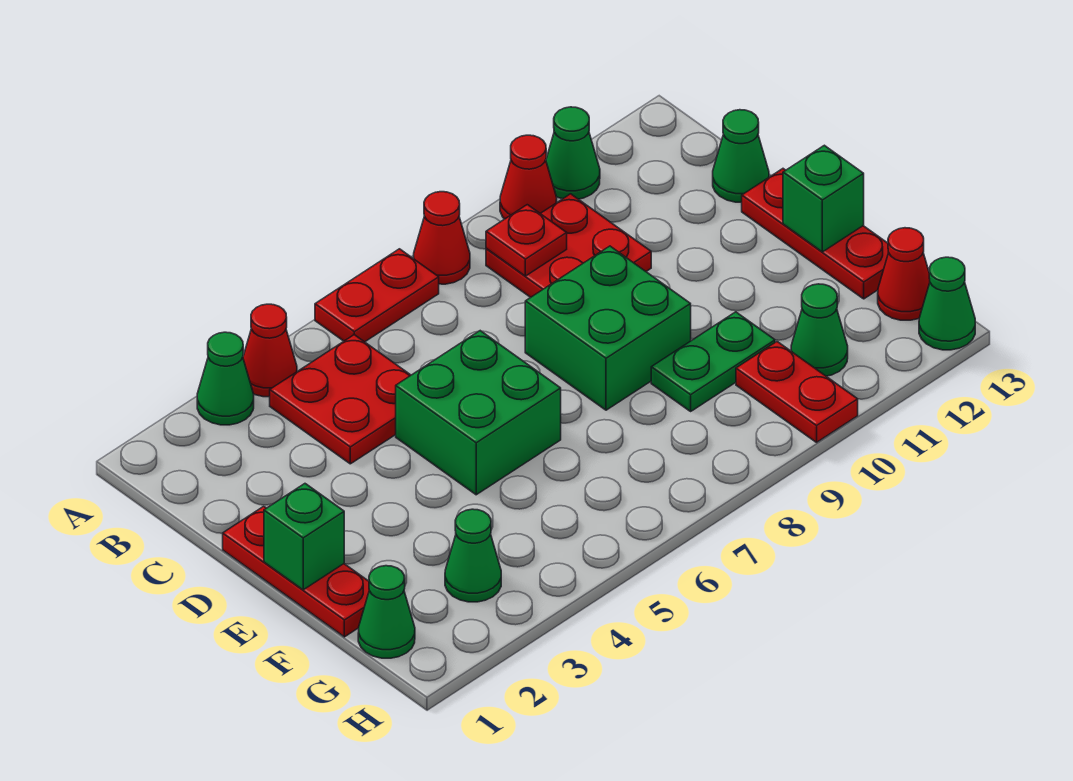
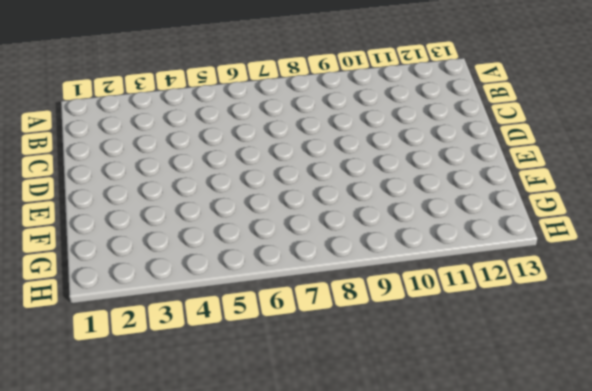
none -> green 1x1 cone [197,332,254,425]
none -> red 1x1 cone [243,304,297,397]
none -> red 1x2 plate [315,249,439,342]

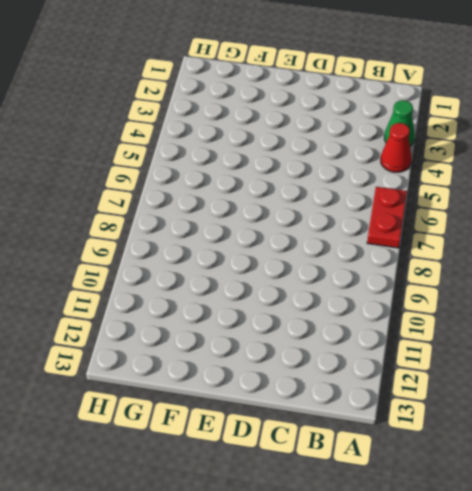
none -> red 1x1 cone [414,192,470,284]
none -> red 1x1 cone [500,135,557,219]
none -> green 1x1 cone [546,107,600,199]

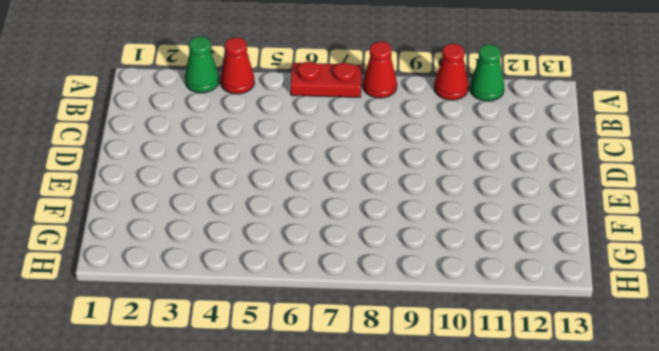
none -> red 2x2 plate [270,335,411,464]
none -> red 2x2 plate [486,194,651,297]
none -> green 1x1 cone [713,110,769,202]

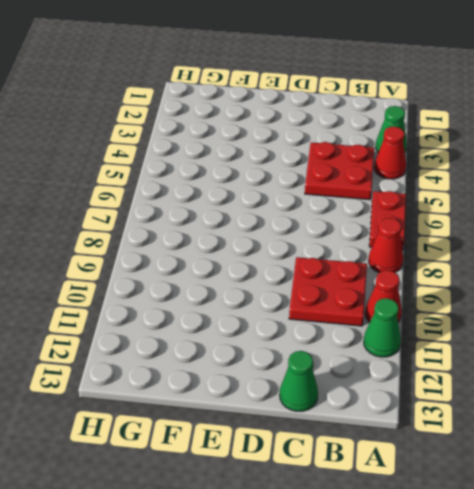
none -> red 1x3 plate [223,506,369,637]
none -> green 2x2 brick [396,331,561,495]
none -> green 2x2 brick [525,246,691,410]

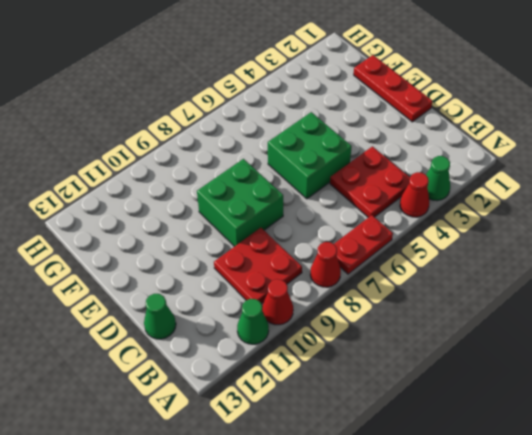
none -> red 1x3 plate [742,169,889,299]
none -> green 1x2 plate [651,312,775,411]
none -> green 1x1 cone [358,566,415,658]

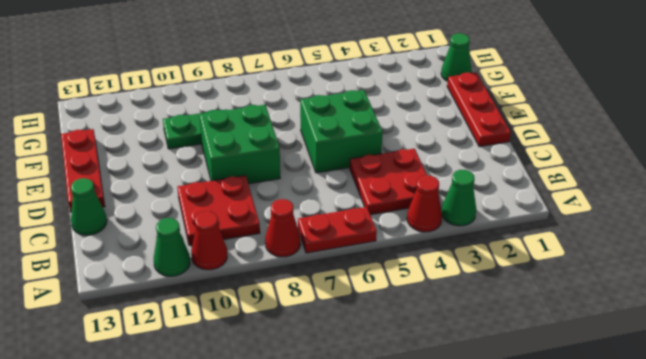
none -> green 1x1 cone [445,509,501,602]
none -> red 1x2 plate [736,342,858,442]
none -> green 1x1 cone [791,284,848,376]

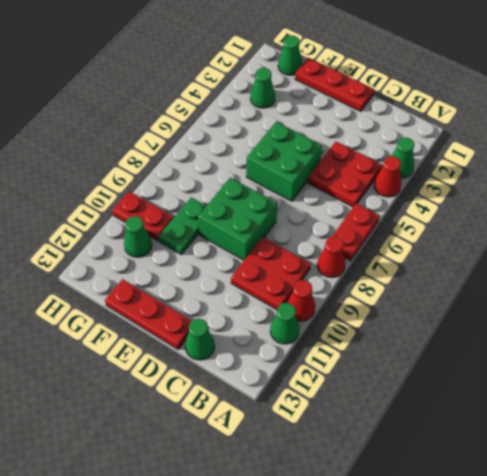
none -> red 1x1 cone [878,228,930,320]
none -> green 1x1 cone [919,257,975,350]
none -> red 1x1 plate [486,205,567,276]

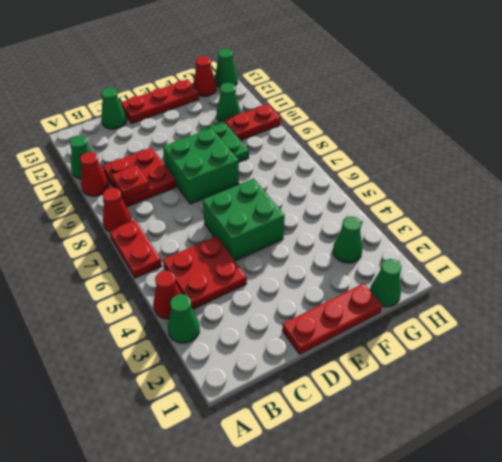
none -> green 1x1 brick [264,484,344,590]
none -> green 1x1 brick [783,145,864,252]

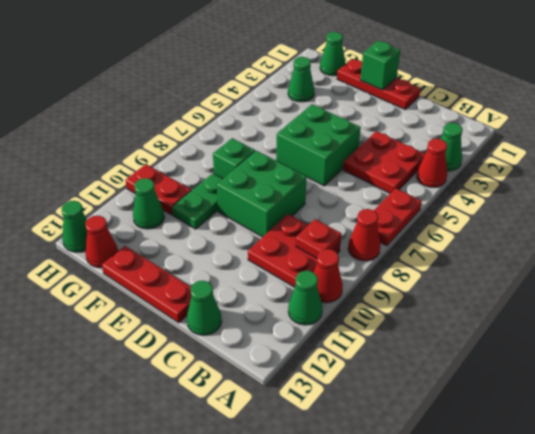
green 1x1 brick [213,138,255,178] -> green 1x1 brick moved to [783,145,864,252]

